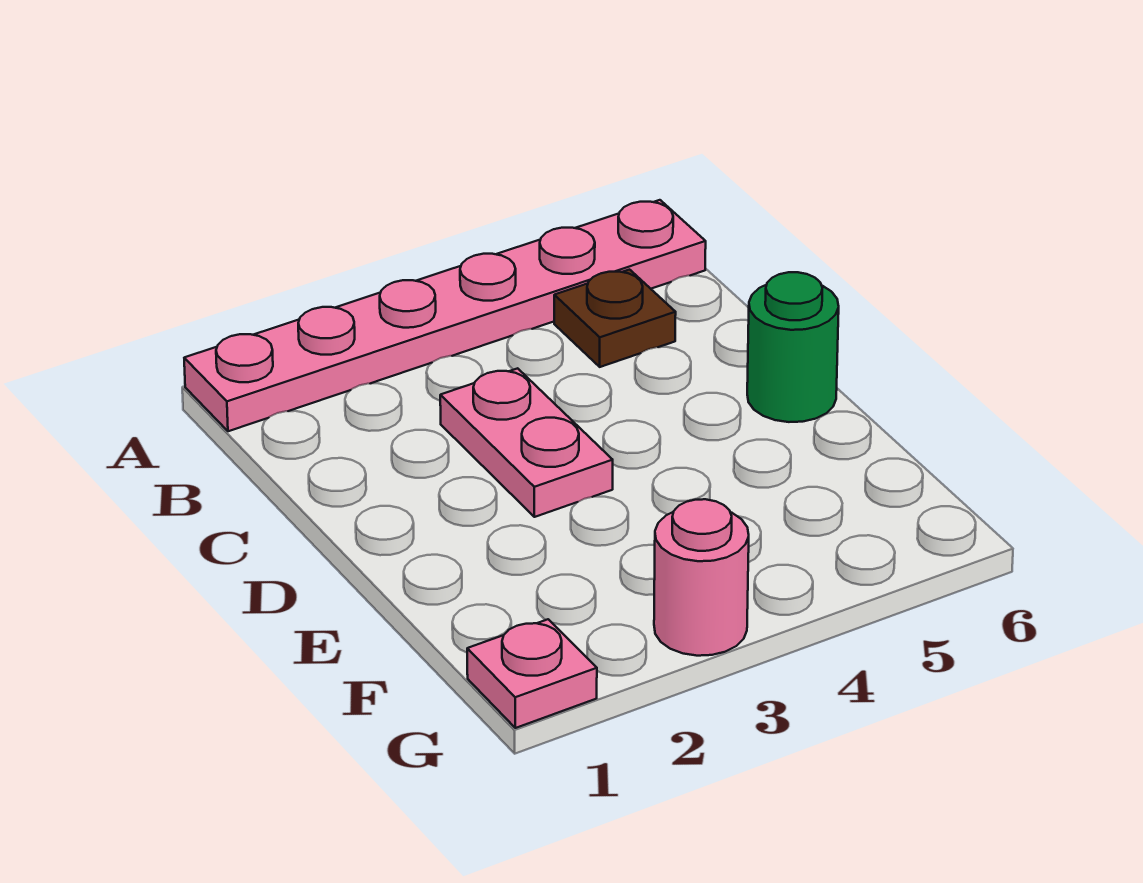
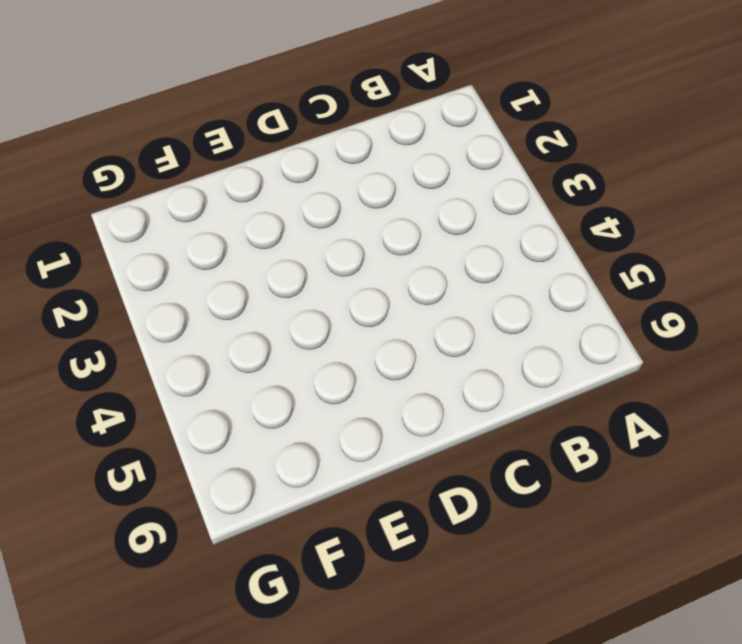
none -> pink 1x6 plate [184,200,706,431]
none -> brown 1x1 plate [554,270,676,367]

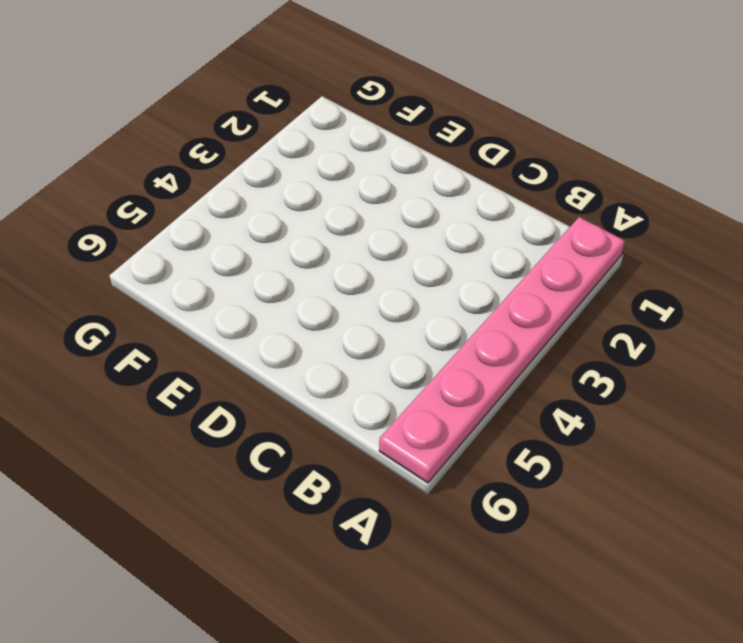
none -> brown 1x1 plate [554,270,676,367]
none -> pink 1x2 plate [440,368,613,517]

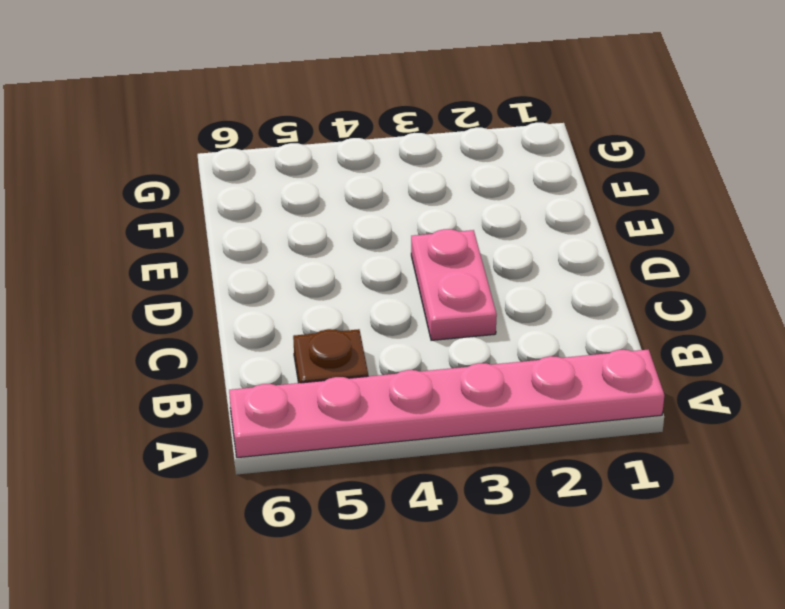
none -> green 1x1 round brick [747,272,839,422]
none -> pink 1x1 plate [467,619,597,728]

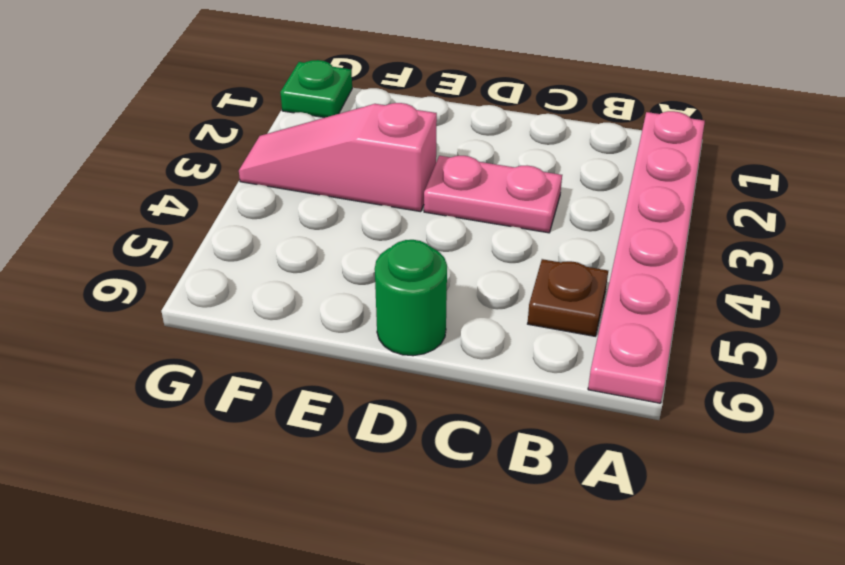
pink 1x3 slope [239,103,437,212] -> pink 1x1 round brick [654,499,749,656]
green 1x1 plate [280,60,352,118] -> pink 1x1 plate [467,619,597,728]

